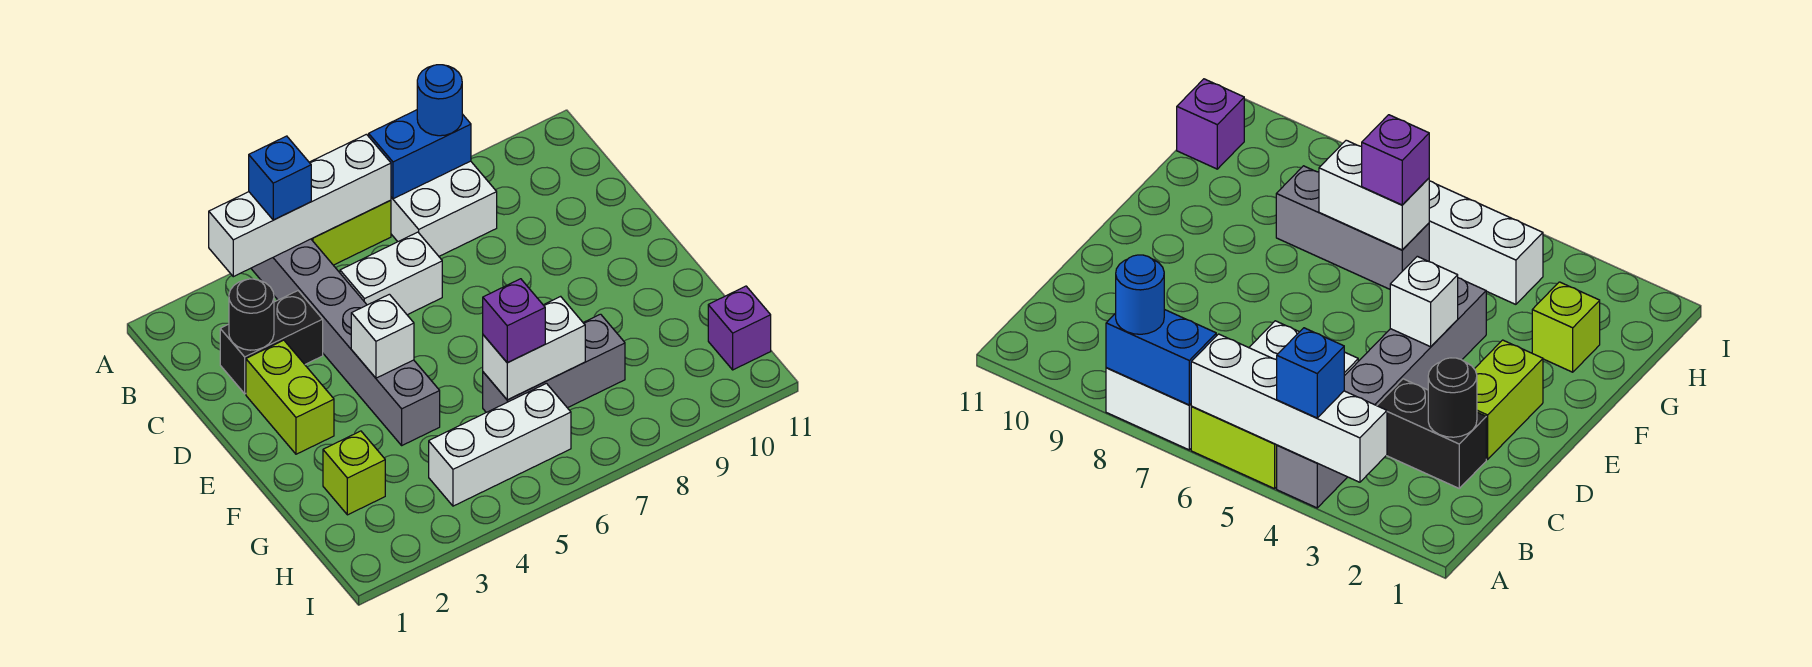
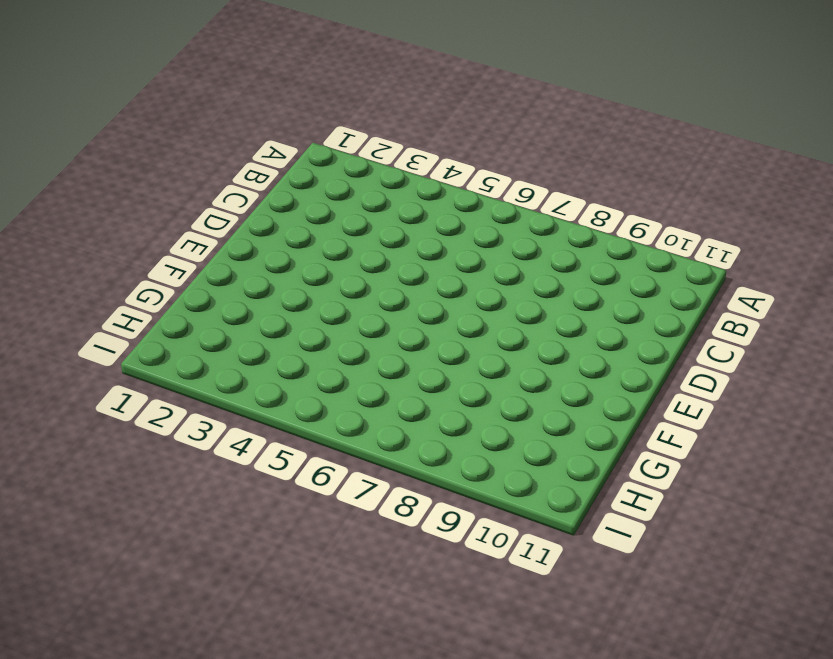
none -> grey 1x6 brick [251,239,440,445]
none -> lime 1x2 brick [311,200,391,265]
none -> white 2x2 brick [391,161,497,256]

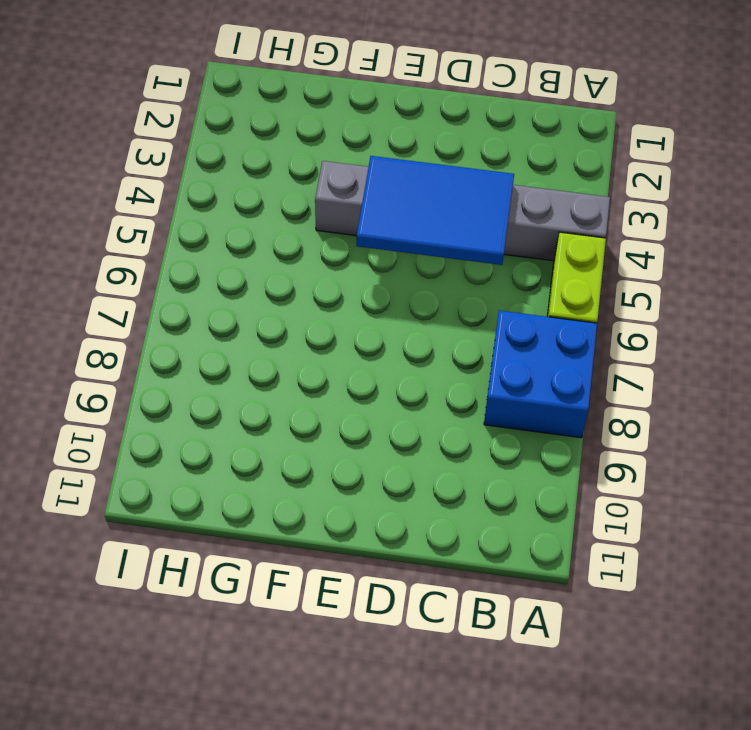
blue 2x2 brick [484,311,597,438] -> white 2x2 brick [391,161,497,256]
blue 2x3 tile [356,156,514,265] -> white 1x1 brick [351,294,414,378]
none -> black 1x2 brick [220,291,323,394]
none -> white 1x2 brick [340,232,442,315]
none -> lime 1x2 brick [246,340,334,454]

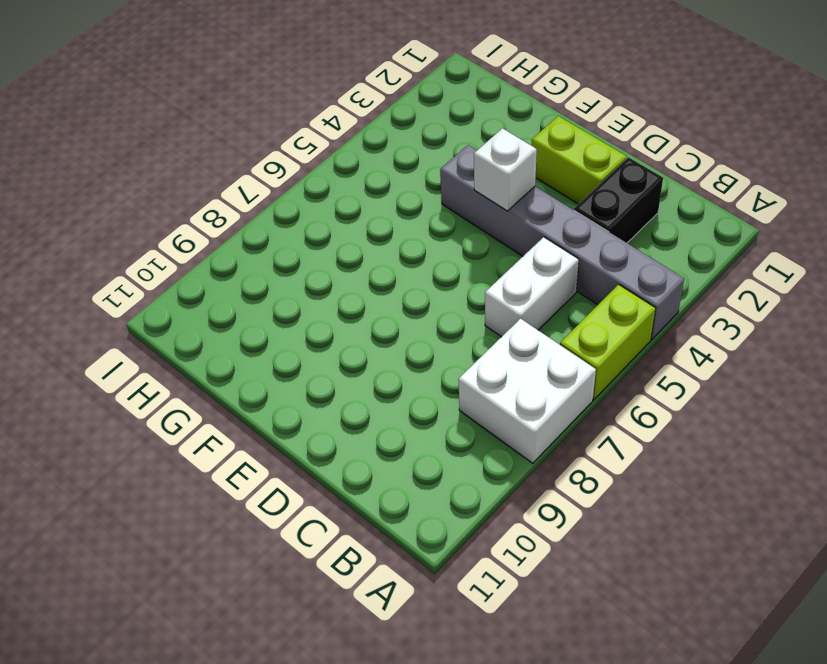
none -> lime 1x1 brick [323,431,385,515]
none -> grey 1x3 brick [483,314,625,412]
none -> white 1x3 brick [429,383,571,506]

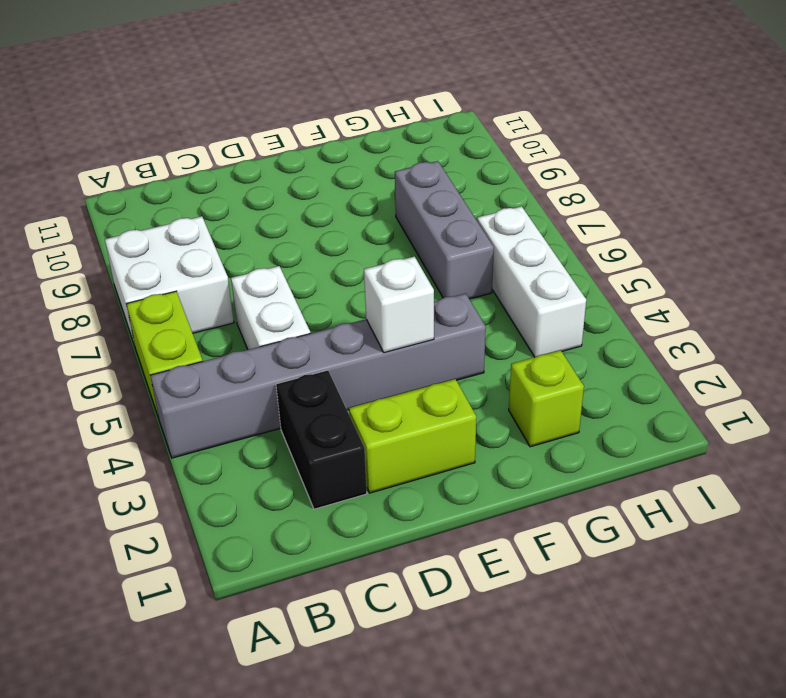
none -> purple 1x1 brick [708,286,771,370]
none -> white 1x4 brick [209,134,391,277]
none -> blue 1x2 brick [369,110,471,199]

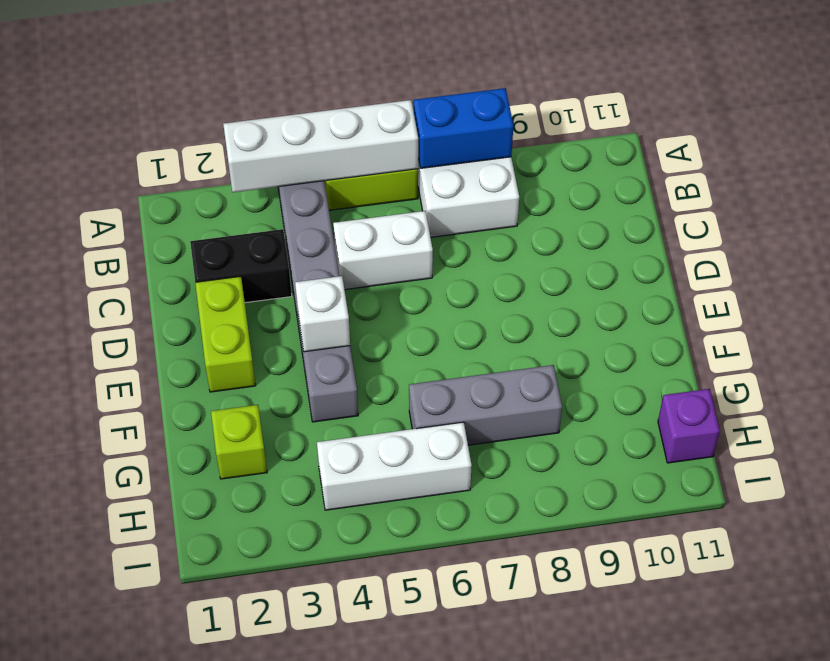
none -> black 1x1 round brick [229,279,274,350]
none -> white 1x2 brick [483,296,585,400]
none -> blue 1x1 brick [249,136,311,220]

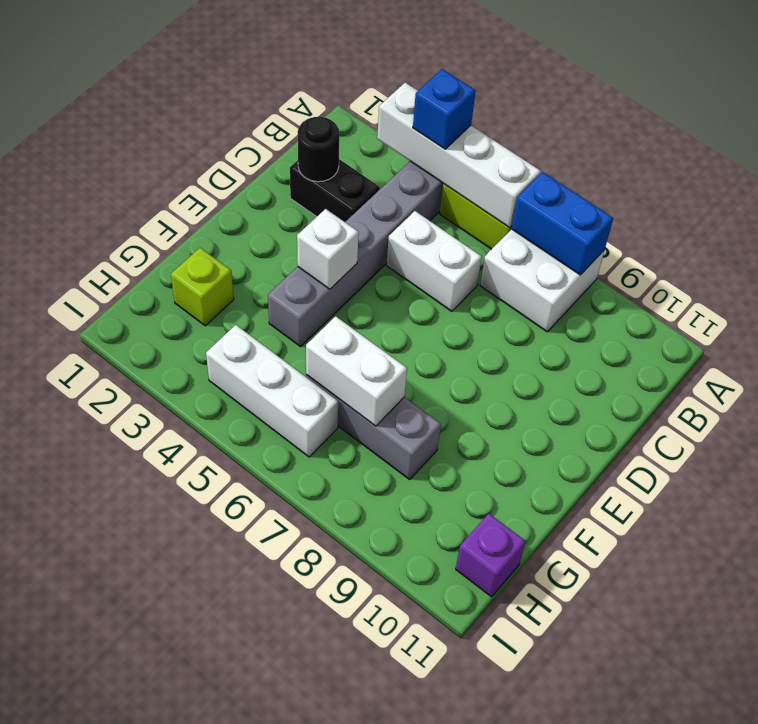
none -> lime 1x2 brick [246,340,334,454]
none -> blue 1x1 round brick [417,65,462,136]
none -> purple 1x1 brick [483,279,545,362]

